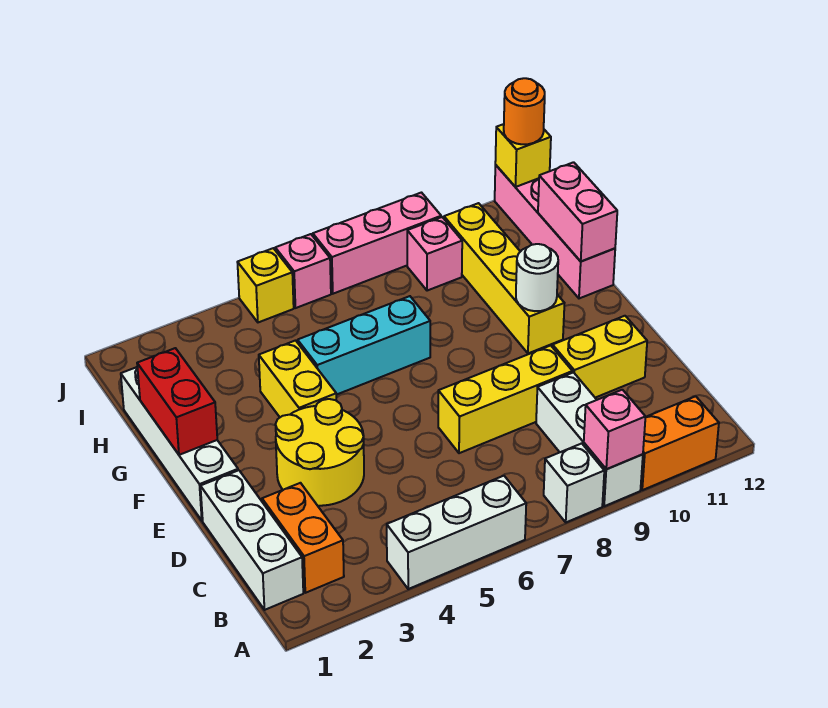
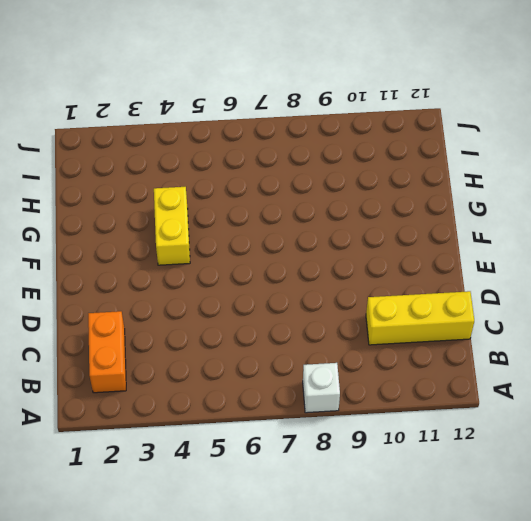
yellow 1x3 brick [366,291,474,345] -> yellow 1x3 brick moved to [438,345,572,453]
none -> white 1x3 brick [387,476,526,589]
none -> white 1x3 brick [536,372,643,506]
none -> orange 1x2 brick [641,396,719,490]

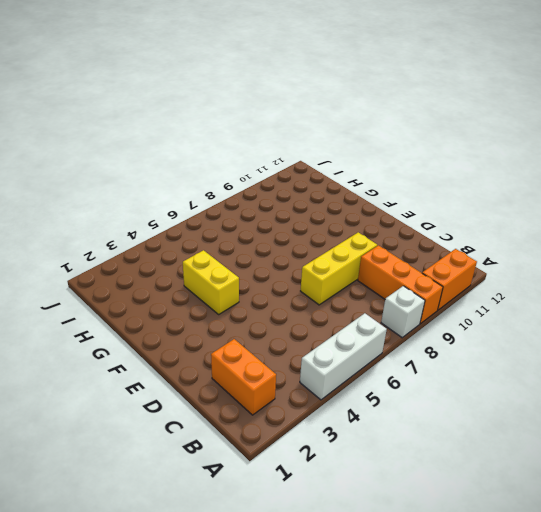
orange 1x3 brick [358,245,443,324] -> white 1x3 brick [536,372,643,506]
none -> white 1x3 brick [200,470,303,610]
none -> yellow 2x2 round brick [275,399,364,506]
none -> yellow 1x2 brick [553,316,647,398]

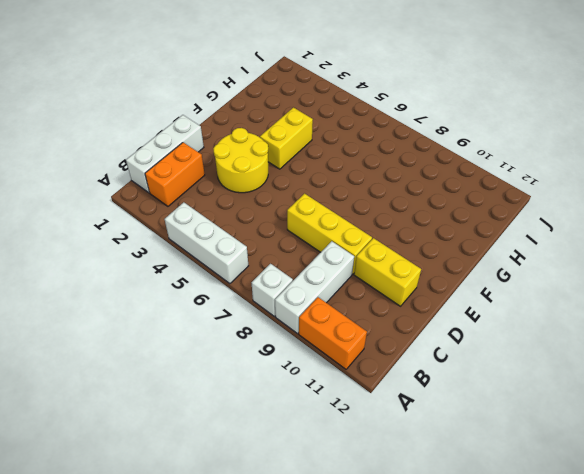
none -> white 1x4 brick [121,367,238,521]
none -> yellow 1x4 brick [444,203,564,353]
none -> cyan 1x3 brick [298,296,430,395]

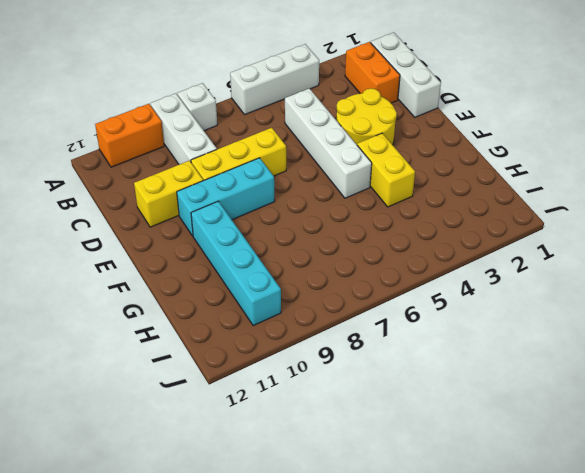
white 1x4 brick [285,88,372,198] -> white 1x4 brick moved to [121,367,238,521]
cyan 1x3 brick [177,158,275,236] -> cyan 1x3 brick moved to [298,296,430,395]
cyan 1x4 brick [191,201,281,326] -> yellow 1x4 brick [444,203,564,353]
none -> pink 1x4 brick [495,165,615,298]
none -> pink 1x1 brick [407,217,462,291]
none -> yellow 1x1 brick [237,248,294,322]

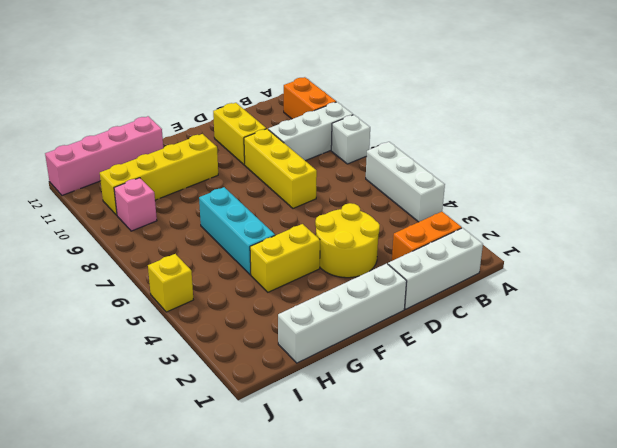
none -> pink 1x1 brick [275,234,331,308]
none -> pink 1x3 brick [313,193,441,294]
none -> pink 1x1 brick [584,390,645,469]

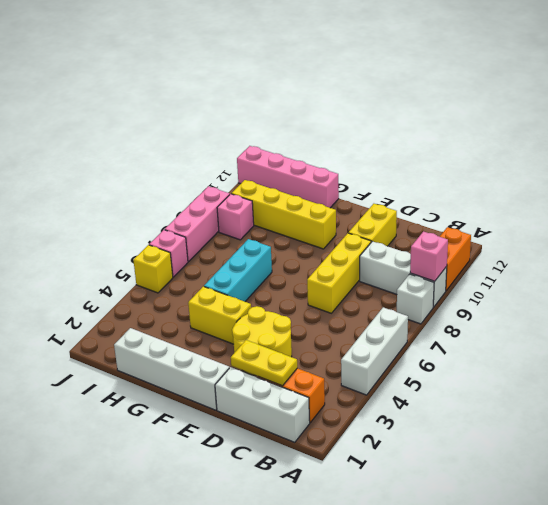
yellow 1x2 plate [231,340,297,386] -> none
none -> red 1x2 brick [137,348,217,455]
none -> white 1x1 round brick [516,244,558,311]
none -> pink 1x2 brick [538,162,617,261]

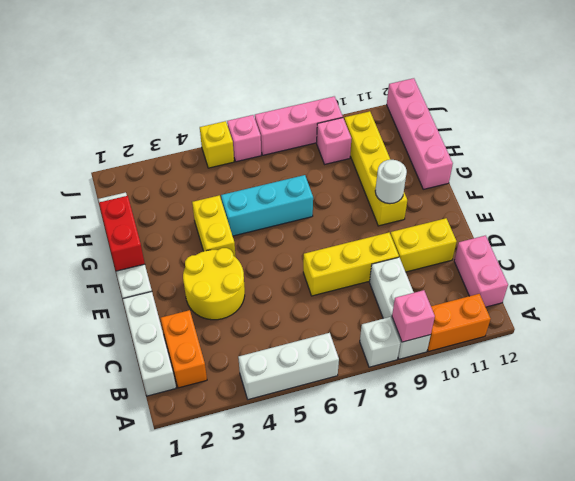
pink 1x2 brick [454,236,508,307] -> pink 1x2 brick moved to [538,162,617,261]
none -> yellow 1x1 brick [495,124,551,187]
none -> orange 1x1 round brick [504,78,545,144]

